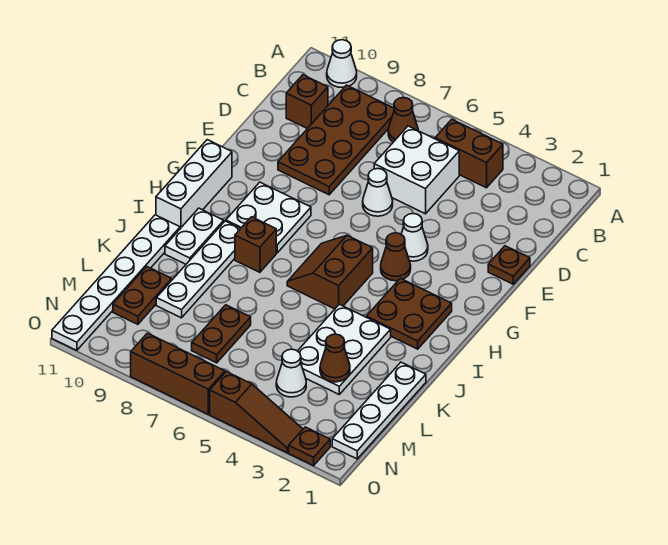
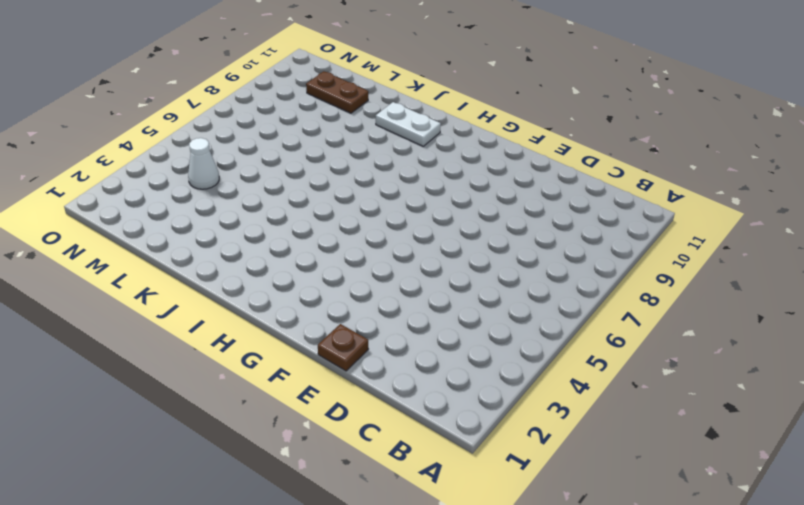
none -> white 1x1 cone [327,40,357,87]
none -> brown 1x2 brick [435,119,503,188]
none -> brown 1x1 cone [388,98,418,142]

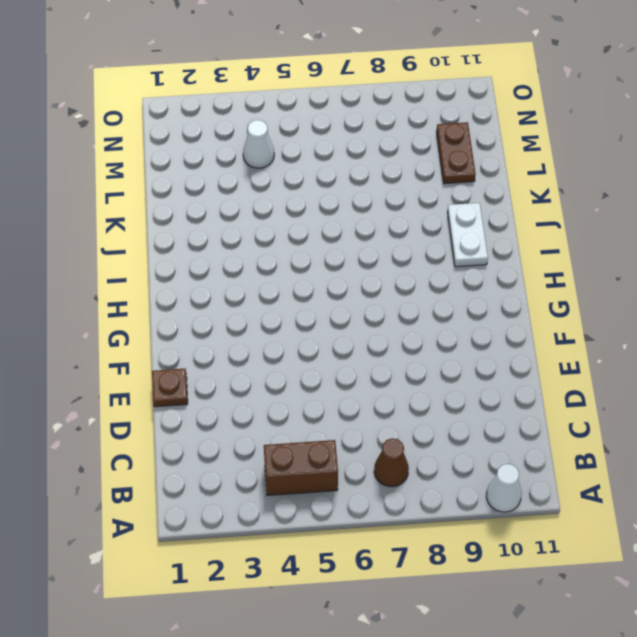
none -> brown 2x4 plate [278,85,394,195]
none -> white 2x2 brick [374,126,459,214]
none -> brown 1x1 brick [286,75,328,129]

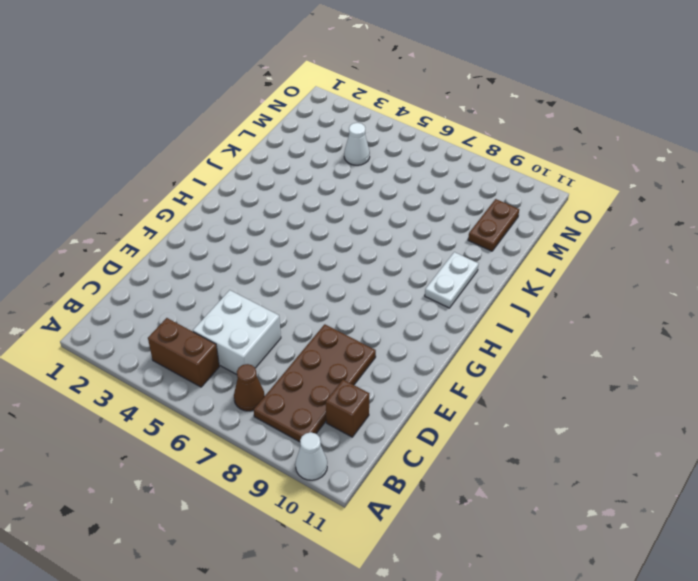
none -> brown 1x1 plate [488,246,530,284]
none -> white 1x1 cone [363,169,393,216]
none -> white 1x1 cone [401,213,428,261]

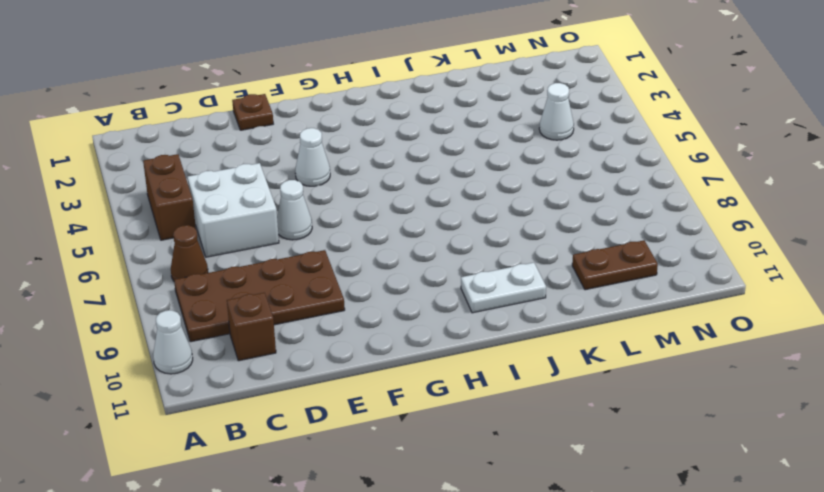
none -> brown 1x1 cone [381,233,411,281]
none -> white 2x2 plate [226,182,311,253]
none -> white 1x3 brick [156,140,232,229]

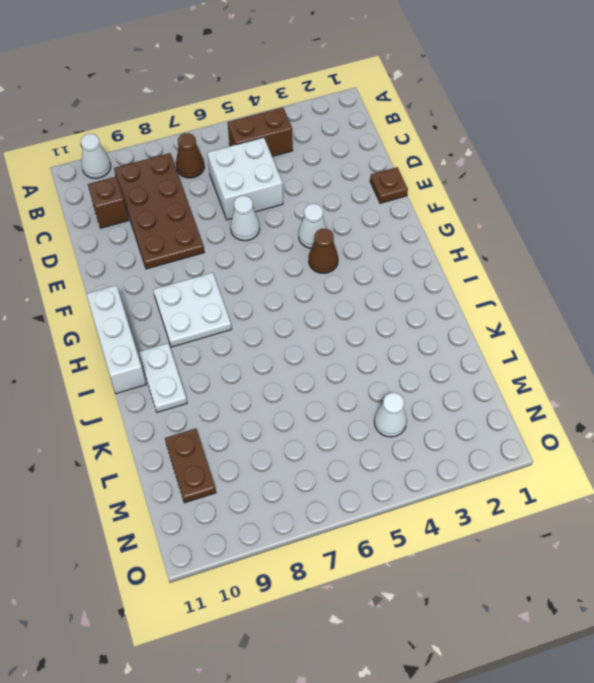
none -> brown 2x2 plate [366,278,452,349]
none -> brown 2x2 slope [287,235,373,309]
none -> brown 1x1 brick [235,217,276,272]

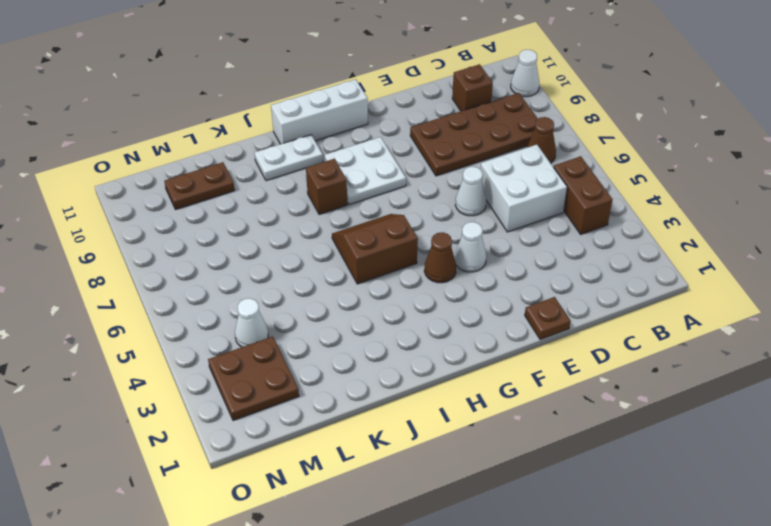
brown 2x2 plate [208,337,299,420] -> brown 2x2 plate moved to [366,278,452,349]
none -> white 1x4 plate [156,221,241,318]
none -> white 2x3 plate [298,304,391,394]
none -> white 1x6 plate [52,215,180,350]

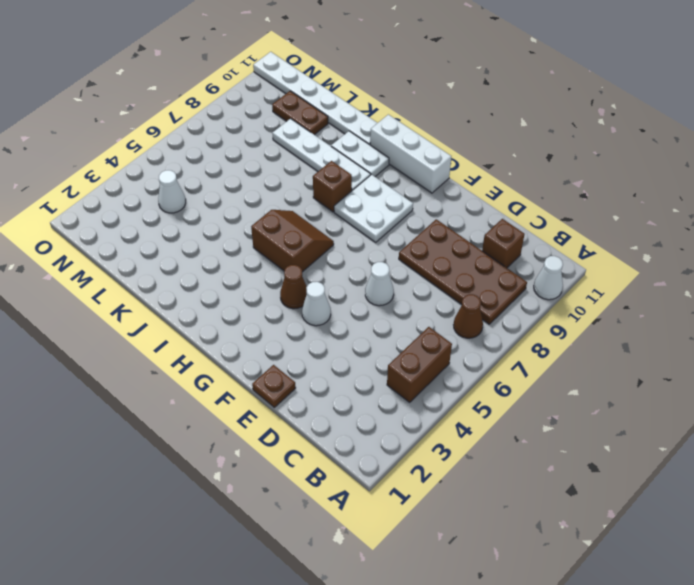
none -> white 2x2 brick [374,126,459,214]
none -> brown 2x2 plate [366,278,452,349]
none -> white 2x3 plate [298,304,391,394]

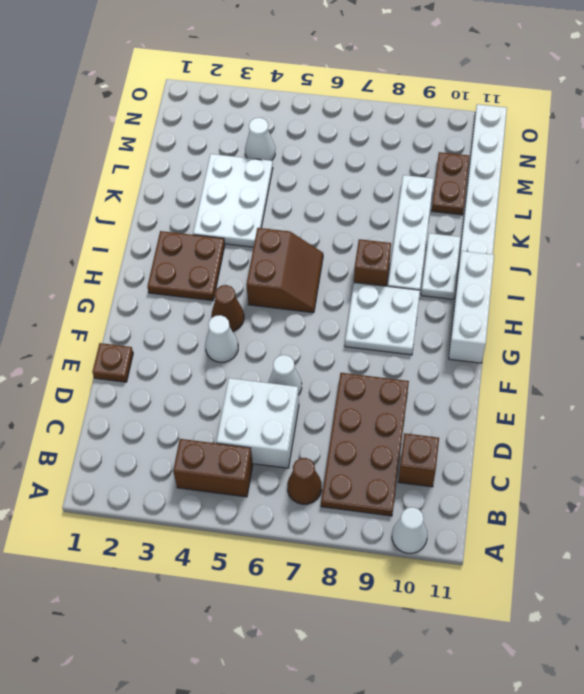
none -> white 1x4 plate [332,362,426,459]
none -> brown 1x2 plate [192,305,251,363]
none -> brown 1x1 plate [289,427,330,466]

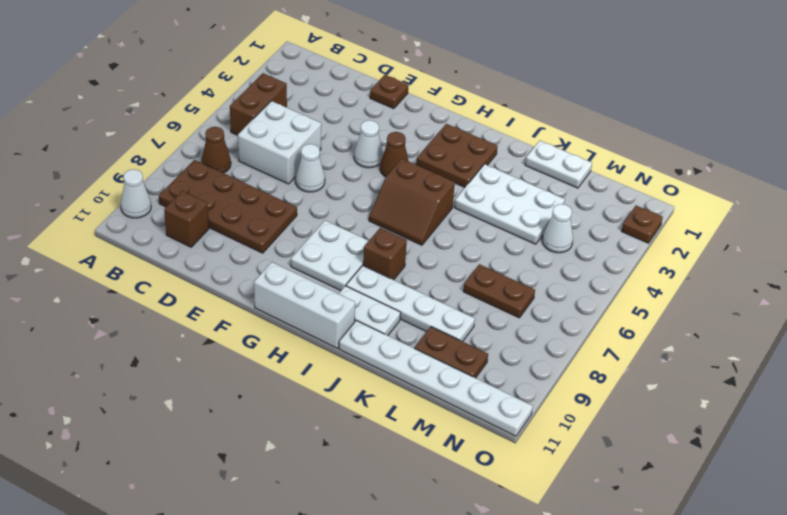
white 1x2 plate [525,141,592,188] -> white 1x4 plate [332,362,426,459]
none -> brown 1x3 slope [210,372,303,453]
none -> brown 1x3 brick [131,333,225,414]
none -> brown 1x1 cone [320,334,350,382]

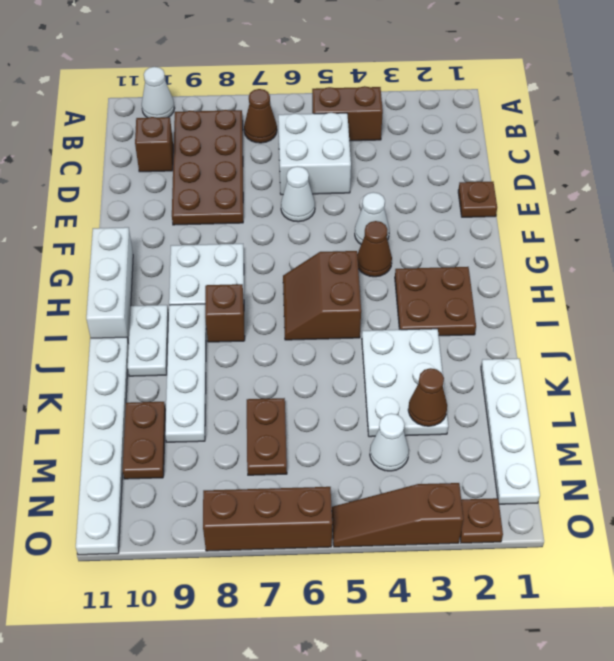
brown 1x3 slope [332,483,463,547] -> brown 1x3 slope turned to [210,372,303,453]

